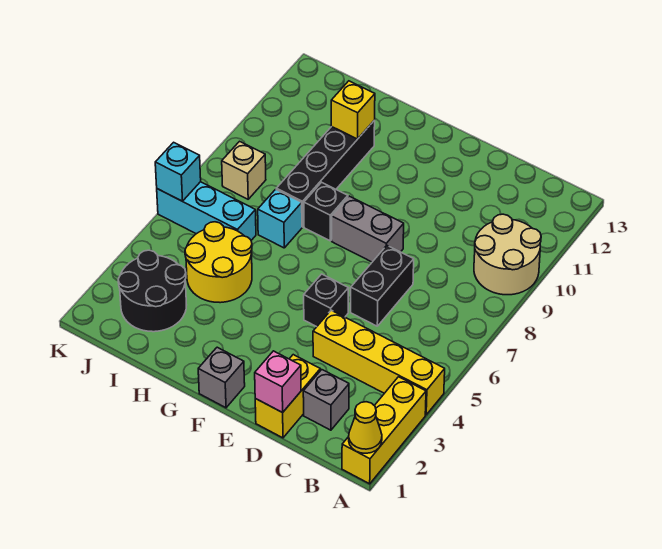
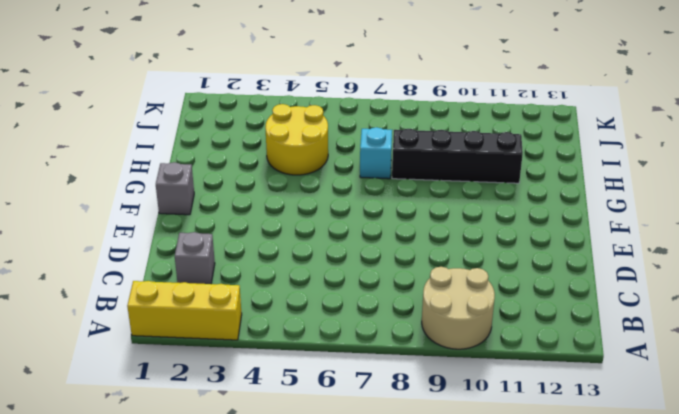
none -> yellow 1x4 brick [313,310,445,415]
none -> yellow 1x2 brick [255,355,320,438]
none -> black 1x2 brick [351,246,414,326]

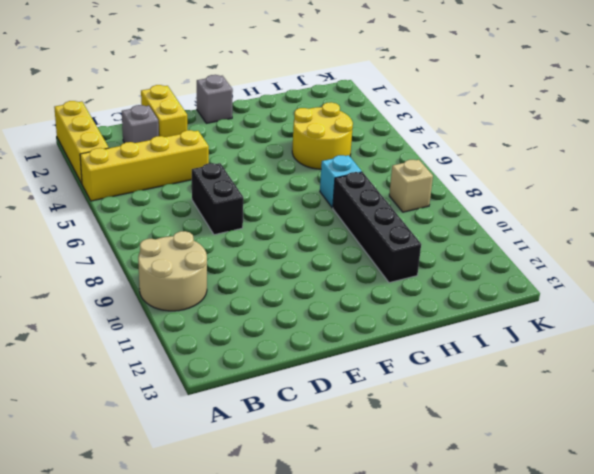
none -> black 1x1 brick [304,274,349,327]
none -> grey 1x2 brick [332,196,404,262]
none -> black 1x1 brick [304,182,348,241]

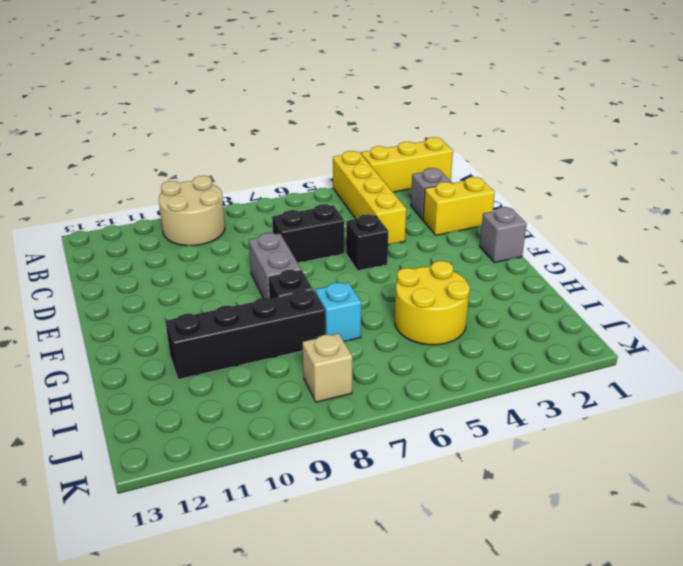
none -> black 2x2 round brick [118,250,186,332]
none -> cyan 1x3 brick [157,182,256,240]
none -> yellow 1x1 cone [349,402,382,453]

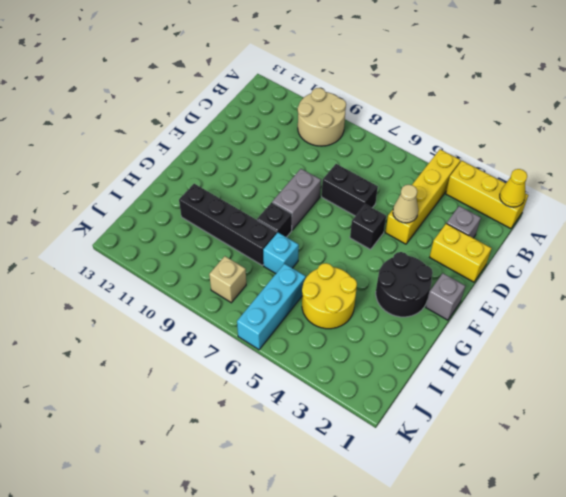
tan 1x1 cone [393,185,418,223] -> none
black 2x2 round brick [376,252,433,317] -> black 2x2 round brick moved to [118,250,186,332]
none -> pink 1x1 brick [255,351,301,413]
none -> yellow 1x1 brick [331,81,375,139]
none -> cyan 1x1 brick [155,142,201,201]

